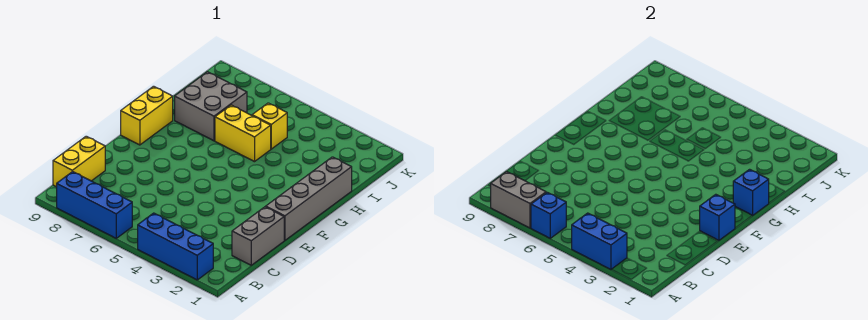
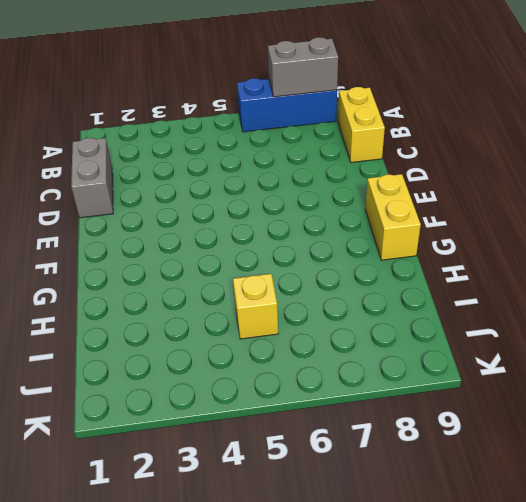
none -> blue 1x3 brick [138,213,213,280]
none -> grey 1x4 brick [266,157,352,240]
none -> yellow 1x2 brick [215,105,271,162]

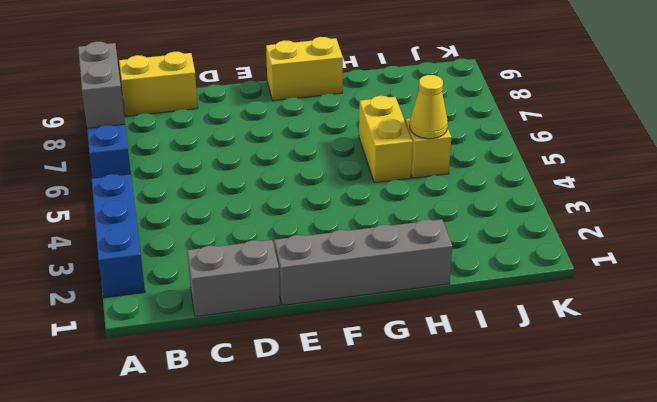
yellow 1x1 cone [410,75,448,139] -> none
none -> grey 2x2 brick [175,72,247,141]
none -> blue 1x2 brick [572,213,627,269]
none -> blue 1x1 brick [531,192,566,238]

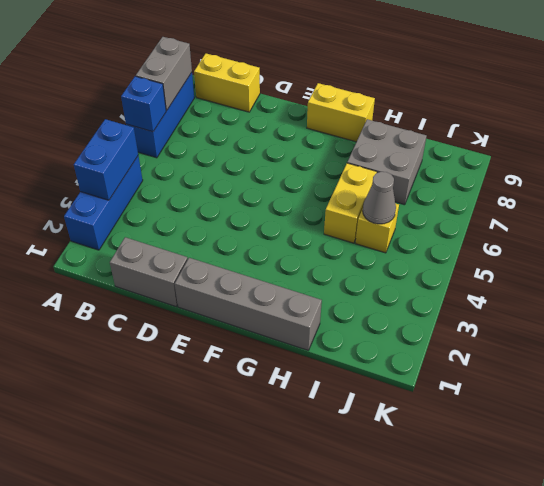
grey 1x1 cone [363,172,396,224] -> none
none -> blue 1x1 brick [700,194,735,240]
none -> blue 1x1 brick [733,169,769,216]

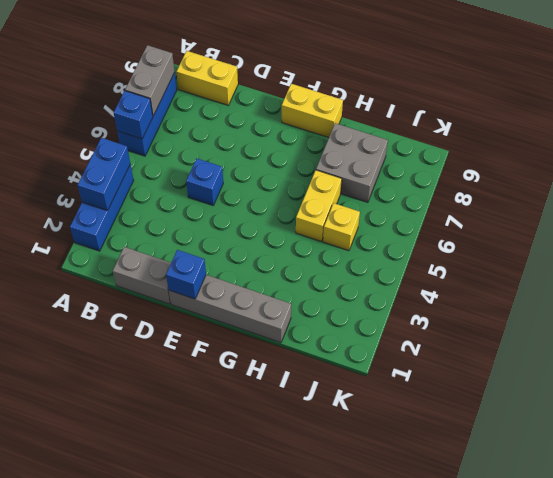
blue 1x1 brick [186,158,223,205] -> blue 1x1 brick moved to [733,169,769,216]

